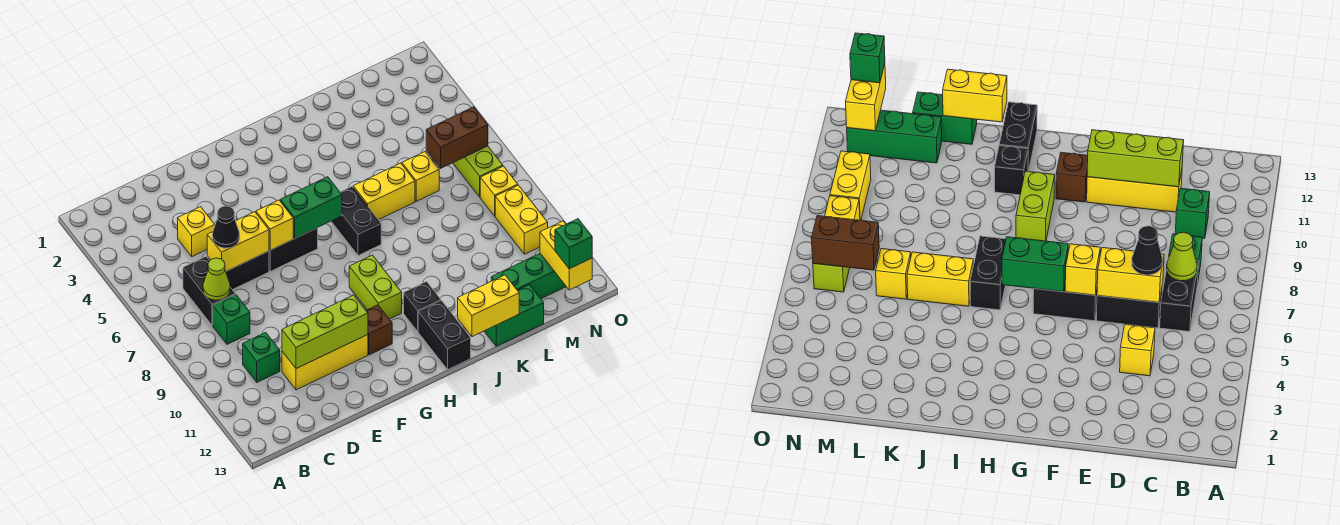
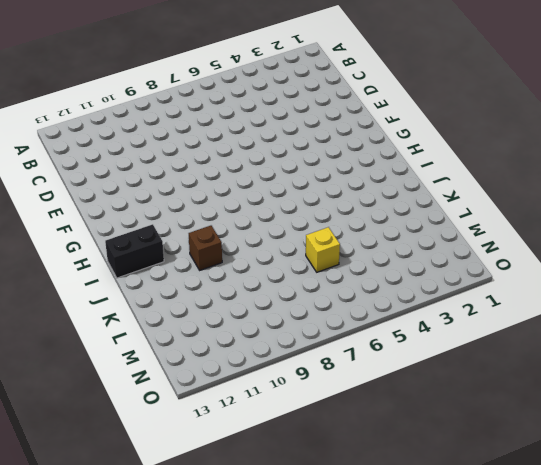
brown 1x1 brick [189,226,222,270] -> brown 1x1 brick moved to [366,305,392,355]
none -> black 1x2 brick [183,257,235,325]
none -> green 1x1 brick [213,294,250,344]
none -> green 1x1 brick [243,332,280,382]

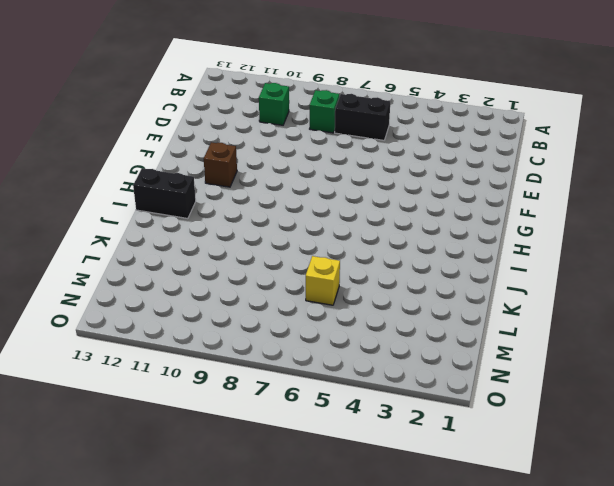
none -> yellow 1x1 brick [178,207,215,257]
none -> black 1x2 brick [207,251,269,290]
none -> yellow 1x3 brick [282,335,368,390]

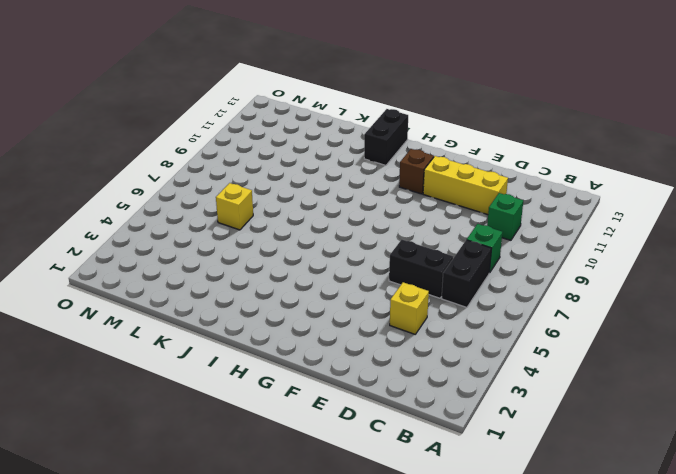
none -> black 1x2 brick [269,228,318,271]
none -> lime 1x2 brick [349,255,402,319]
none -> black 1x2 brick [331,187,381,256]

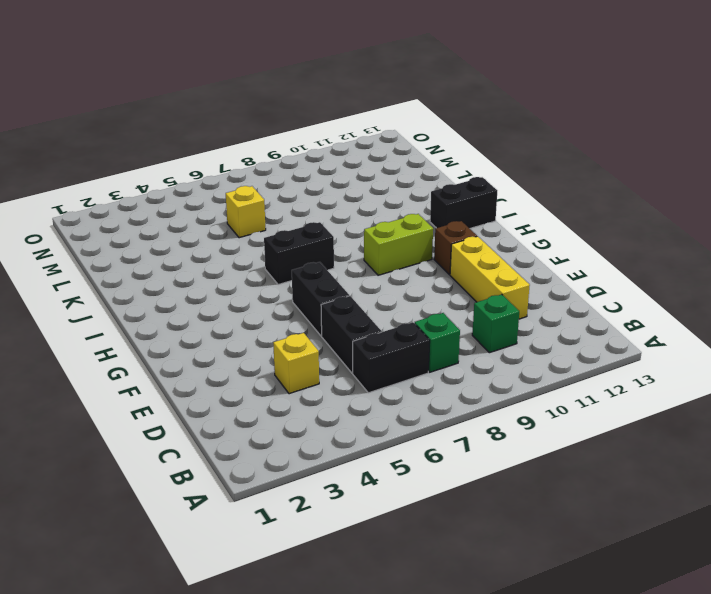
none -> black 1x1 brick [404,282,441,331]
none -> yellow 1x2 brick [353,163,415,220]
none -> green 1x2 brick [484,285,544,346]

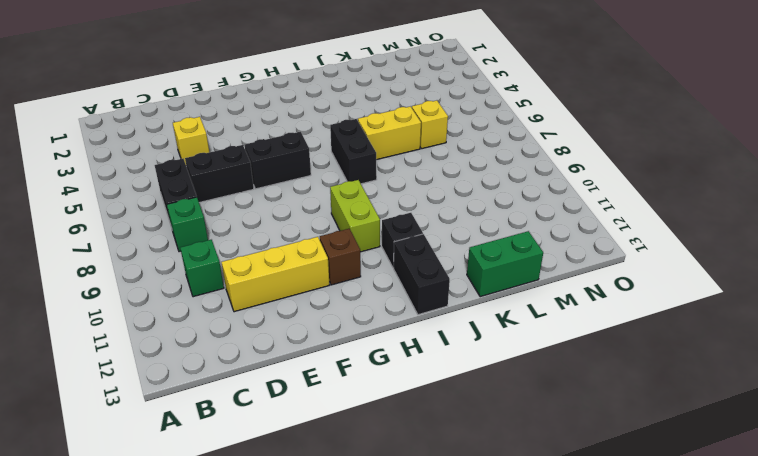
none -> green 1x3 brick [491,254,566,299]
none -> lime 1x2 brick [453,146,503,197]
none -> yellow 1x1 brick [480,166,518,216]

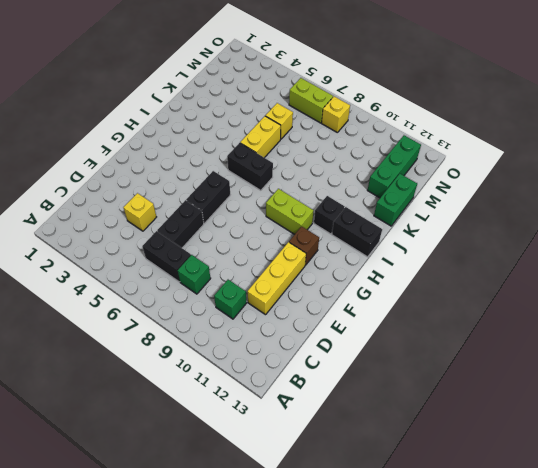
none -> yellow 1x2 brick [495,185,548,254]
none -> lime 1x1 cone [203,258,230,300]
none -> yellow 1x2 brick [207,212,269,271]

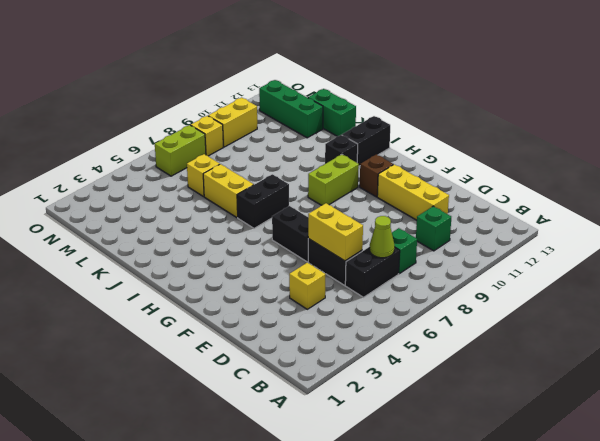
none -> lime 1x3 brick [282,295,368,369]
none -> yellow 1x1 brick [256,200,293,250]
none -> green 1x2 brick [280,177,342,238]

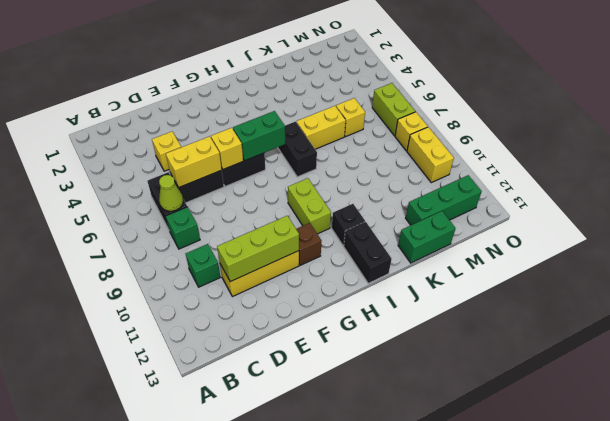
none -> yellow 1x2 brick [458,275,519,337]
none -> brown 1x2 brick [426,107,488,168]
none -> yellow 1x2 brick [540,221,592,290]

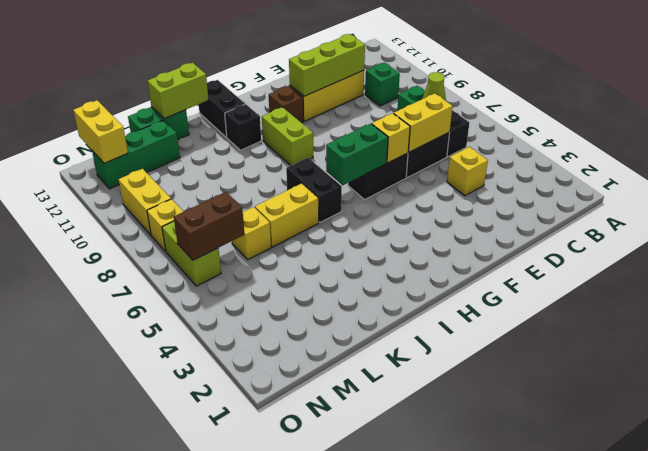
lime 1x2 brick [148,63,209,119] -> yellow 1x2 brick [458,275,519,337]
none -> black 1x1 cone [212,206,240,248]
none -> green 1x1 brick [555,219,592,269]

